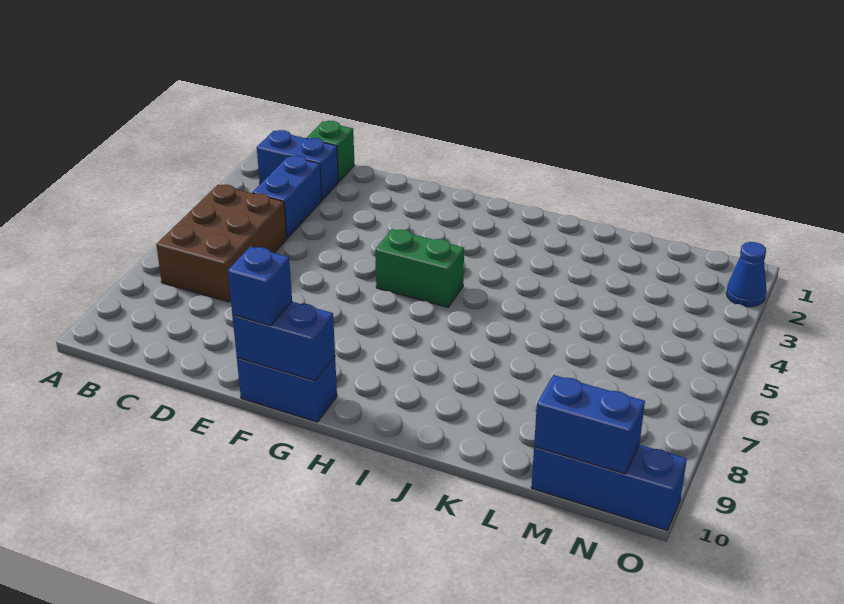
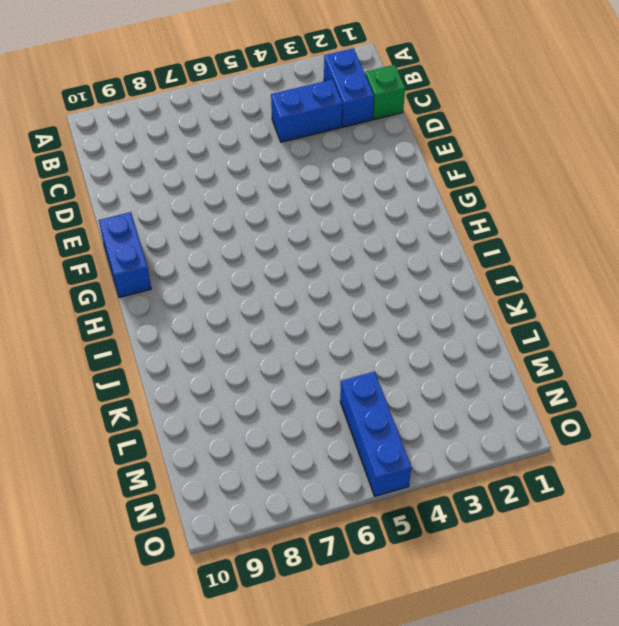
blue 1x3 brick [340,371,411,496] -> blue 1x3 brick moved to [531,445,687,530]
none -> brown 2x3 brick [156,185,287,302]
none -> green 1x2 brick [375,229,464,307]

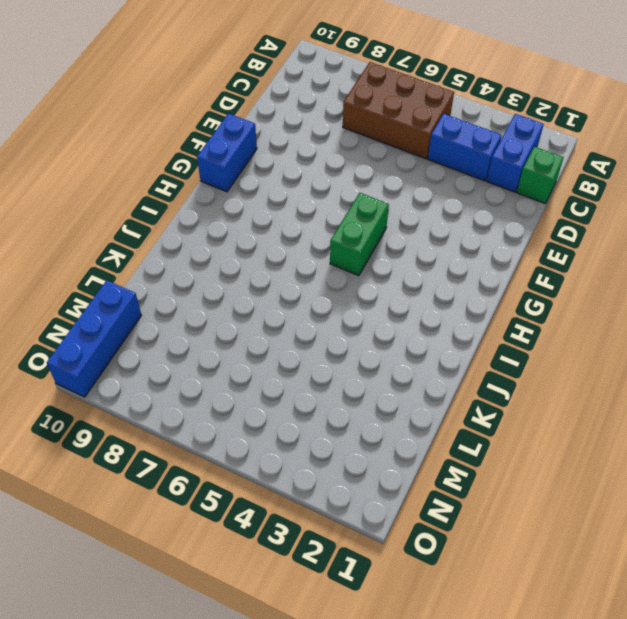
none -> blue 1x1 cone [726,242,766,307]
none -> blue 1x2 brick [232,302,335,381]

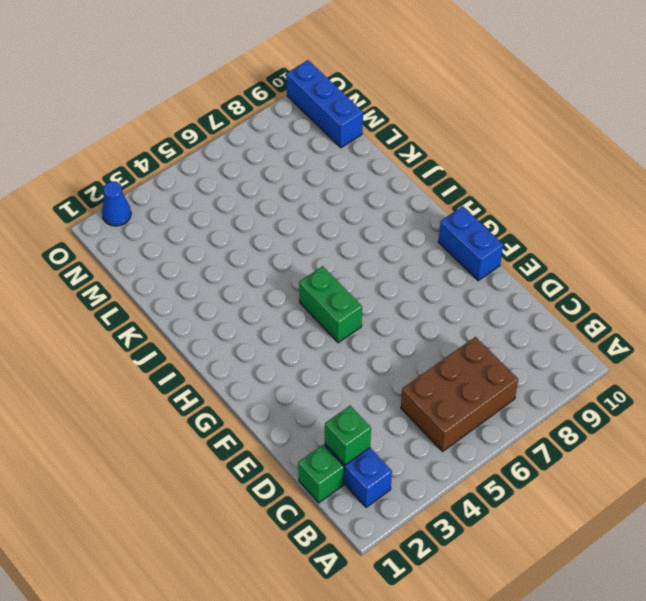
green 1x1 brick [325,406,371,465] -> none
none -> blue 1x2 brick [252,156,322,238]
none -> blue 1x2 brick [232,302,335,381]

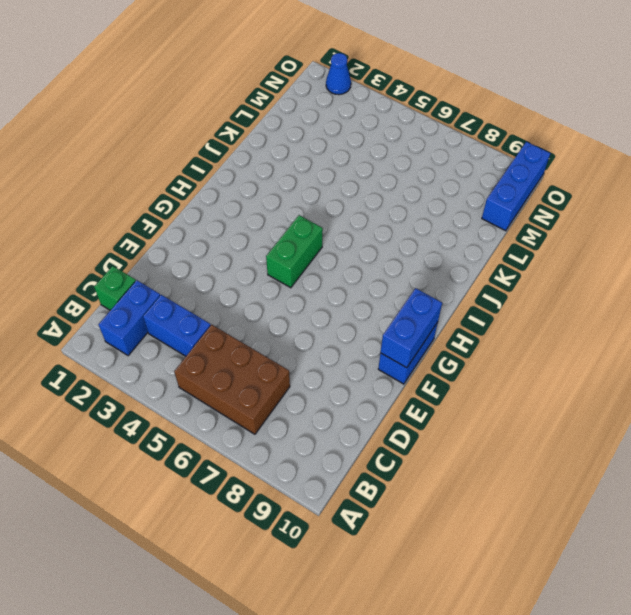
none -> blue 1x2 brick [534,375,645,474]
none -> blue 1x1 brick [228,247,292,326]

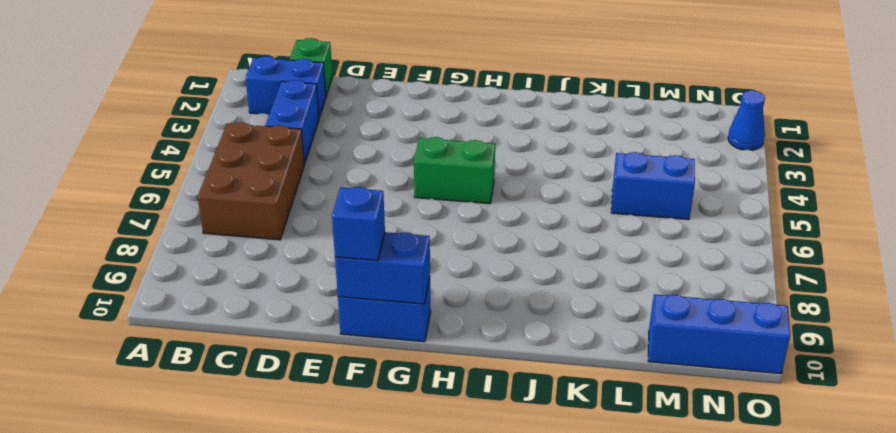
blue 1x2 brick [611,152,695,220] -> blue 1x2 brick moved to [534,375,645,474]

